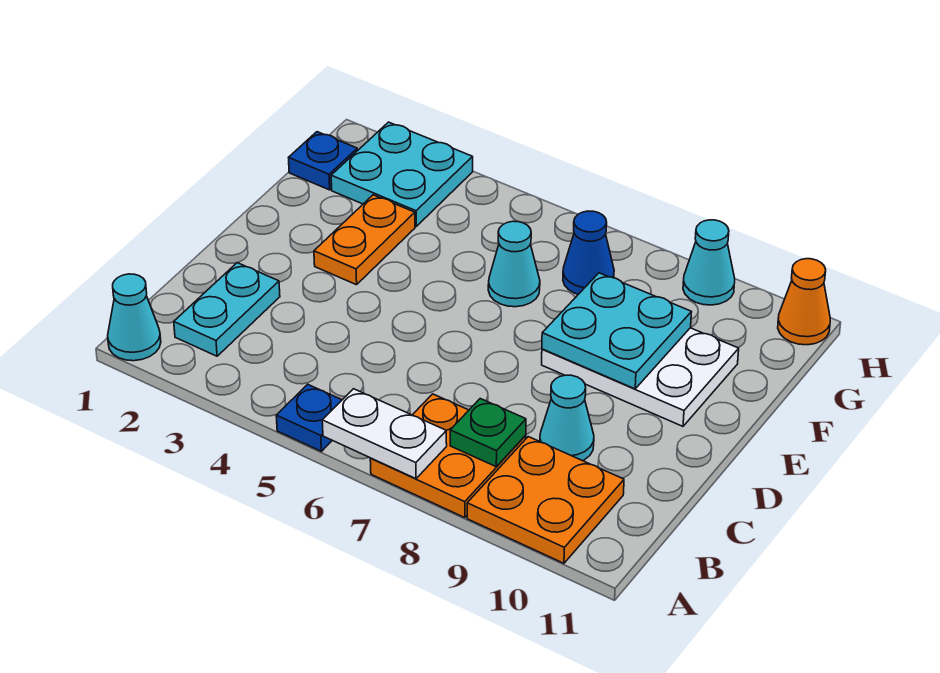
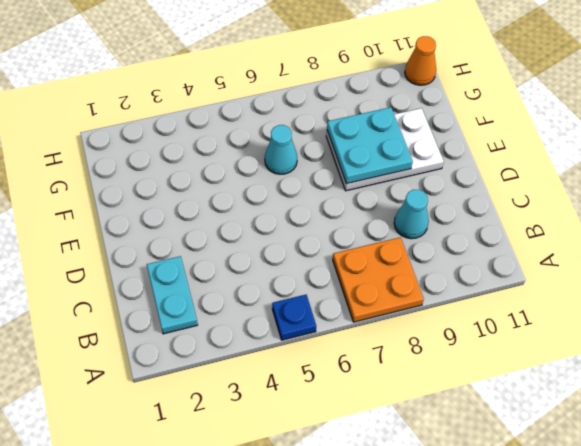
none -> cyan 1x1 cone [108,274,161,361]
none -> orange 2x2 plate [467,437,624,563]
none -> orange 1x2 plate [314,195,415,285]

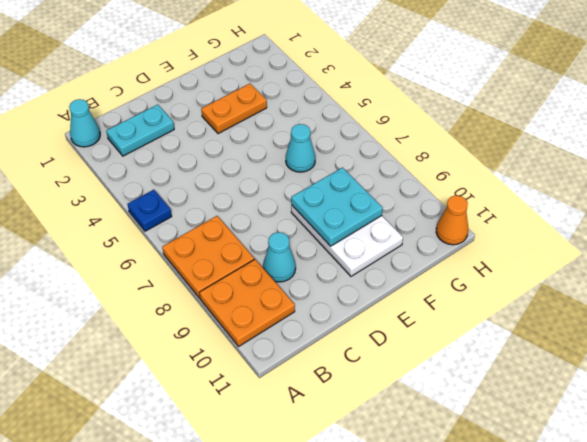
none -> blue 1x1 plate [289,132,358,190]
none -> cyan 2x2 plate [331,122,473,226]
none -> blue 1x1 cone [563,211,614,294]

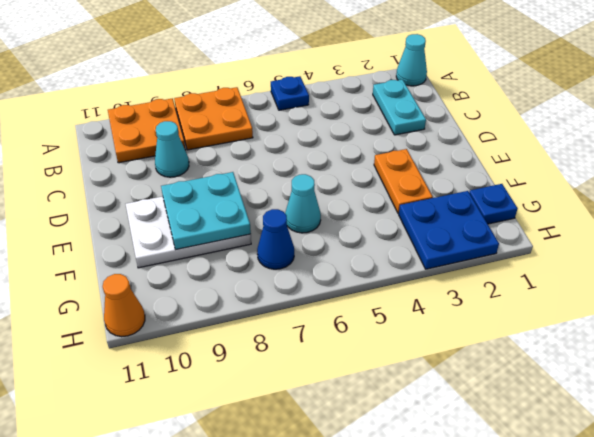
blue 2x2 plate [399,191,499,269] -> cyan 2x2 plate [331,122,473,226]
none -> cyan 1x1 cone [683,220,735,305]
none -> white 1x2 plate [322,389,447,479]
none -> green 1x1 plate [450,399,526,467]

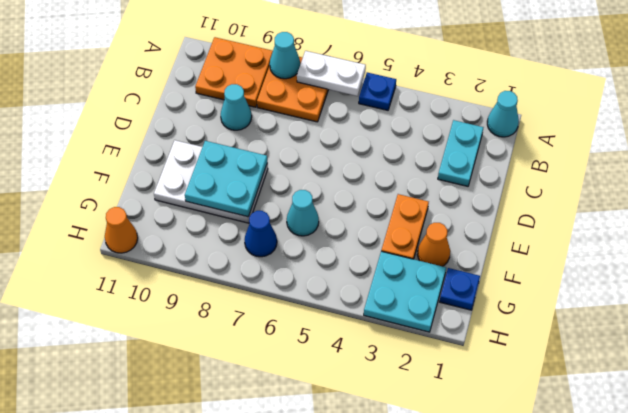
cyan 1x1 cone [270,32,300,79] -> cyan 1x1 cone moved to [683,220,735,305]
orange 1x1 cone [417,223,450,266] -> none
none -> green 1x1 plate [450,399,526,467]

